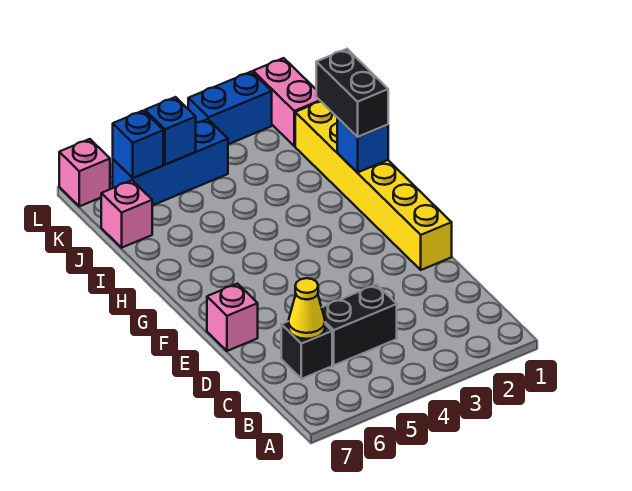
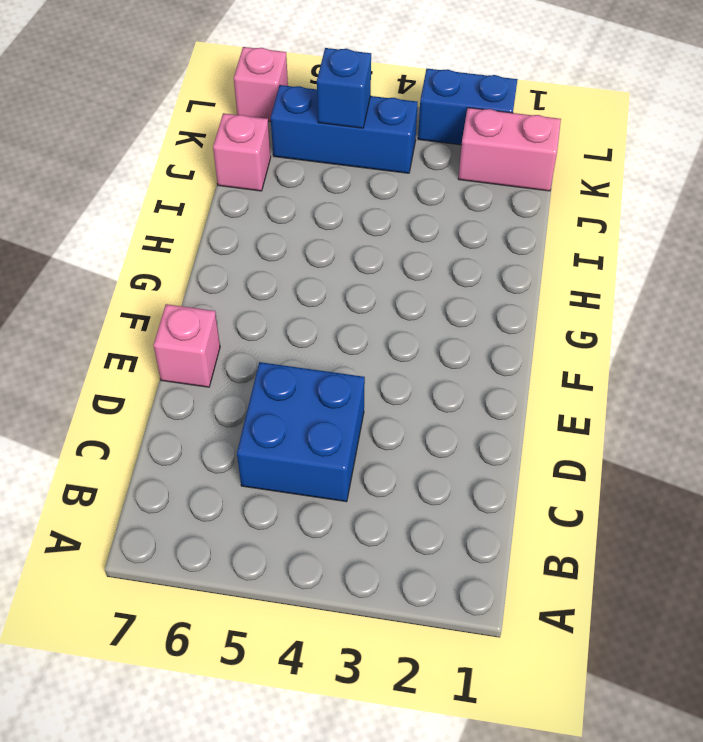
blue 2x2 brick [237,362,365,502] -> black 1x2 brick [322,284,397,365]
pink 1x2 brick [458,108,561,191] -> pink 1x2 brick turned to [253,58,321,146]
none -> black 1x1 brick [281,322,332,379]
none -> yellow 1x6 brick [295,102,452,270]
none -> yellow 1x1 cone [288,278,325,339]

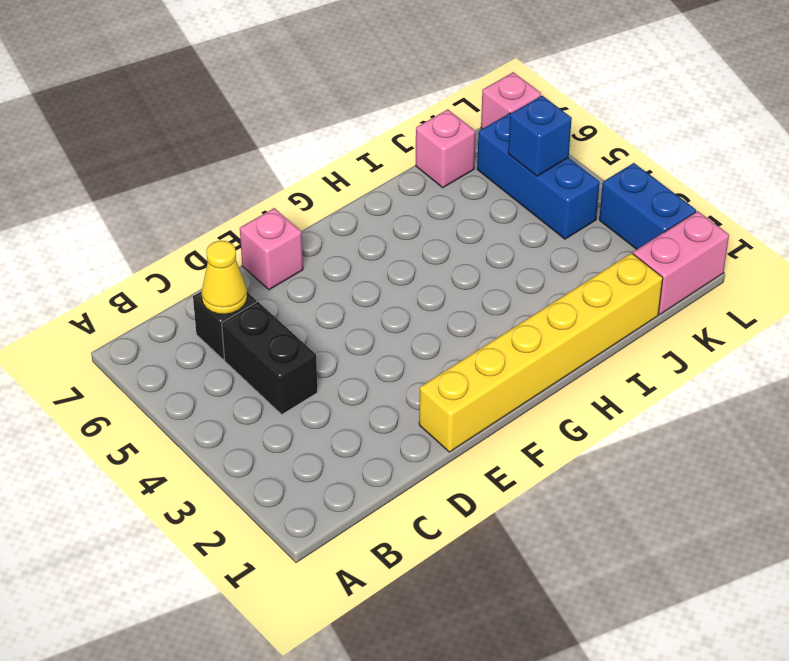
none -> blue 1x1 brick [337,118,388,173]
none -> blue 1x1 brick [113,111,163,178]
none -> black 1x2 brick [316,49,388,137]

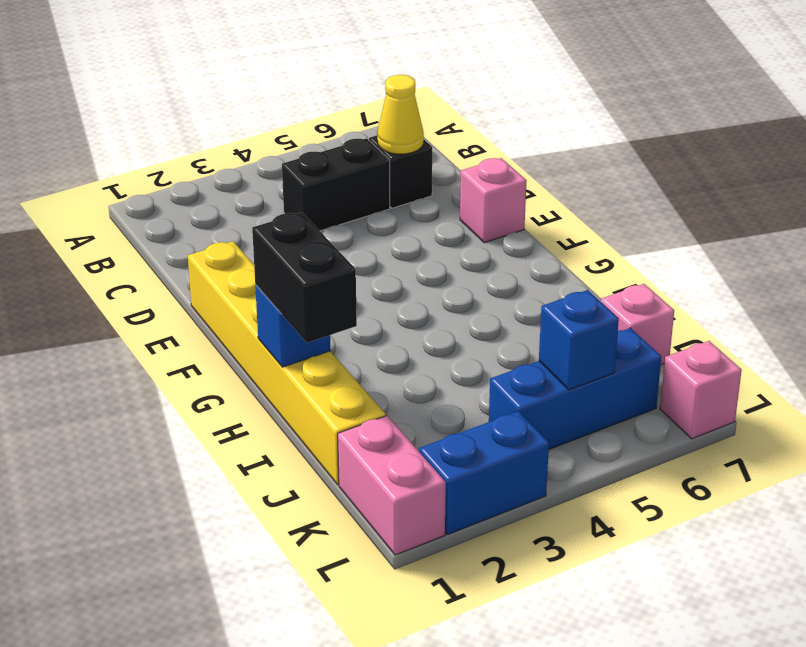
none -> blue 1x1 brick [113,111,163,178]

